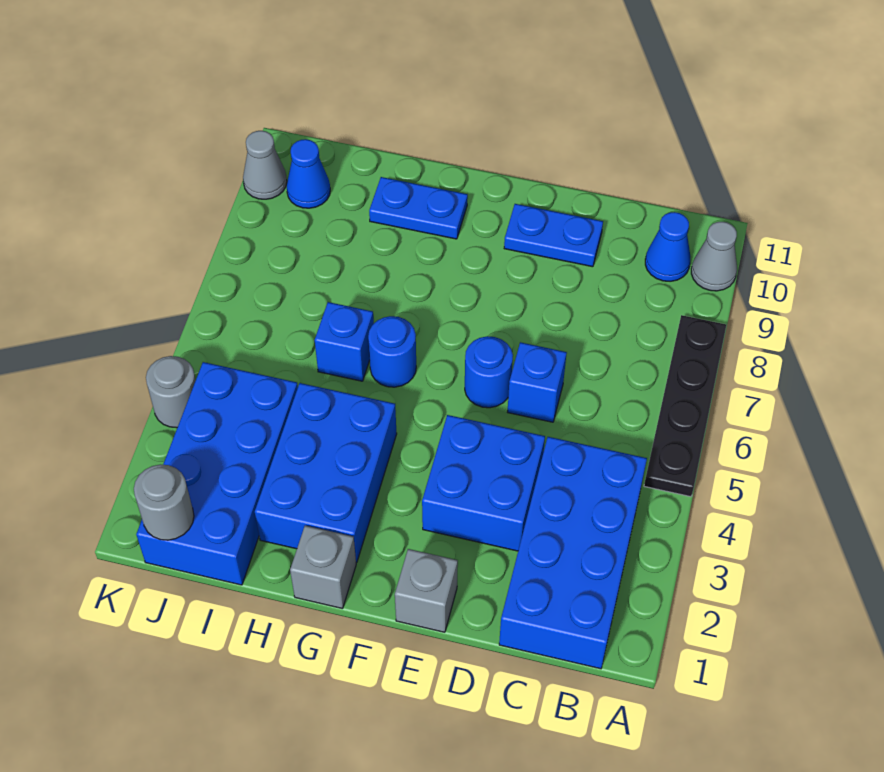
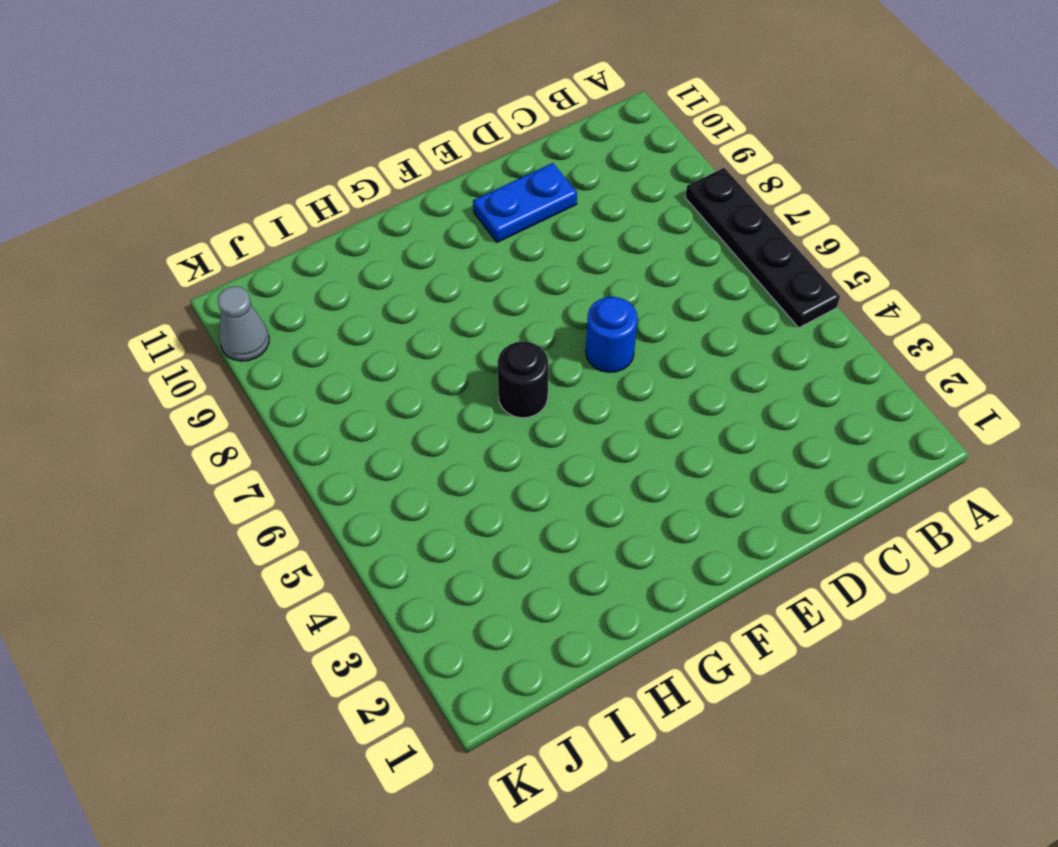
black 1x1 round brick [498,341,548,418] -> blue 1x1 round brick [368,316,416,387]
none -> grey 1x1 cone [691,222,737,291]
none -> blue 2x4 brick [499,437,647,669]
none -> blue 1x1 cone [645,212,690,281]

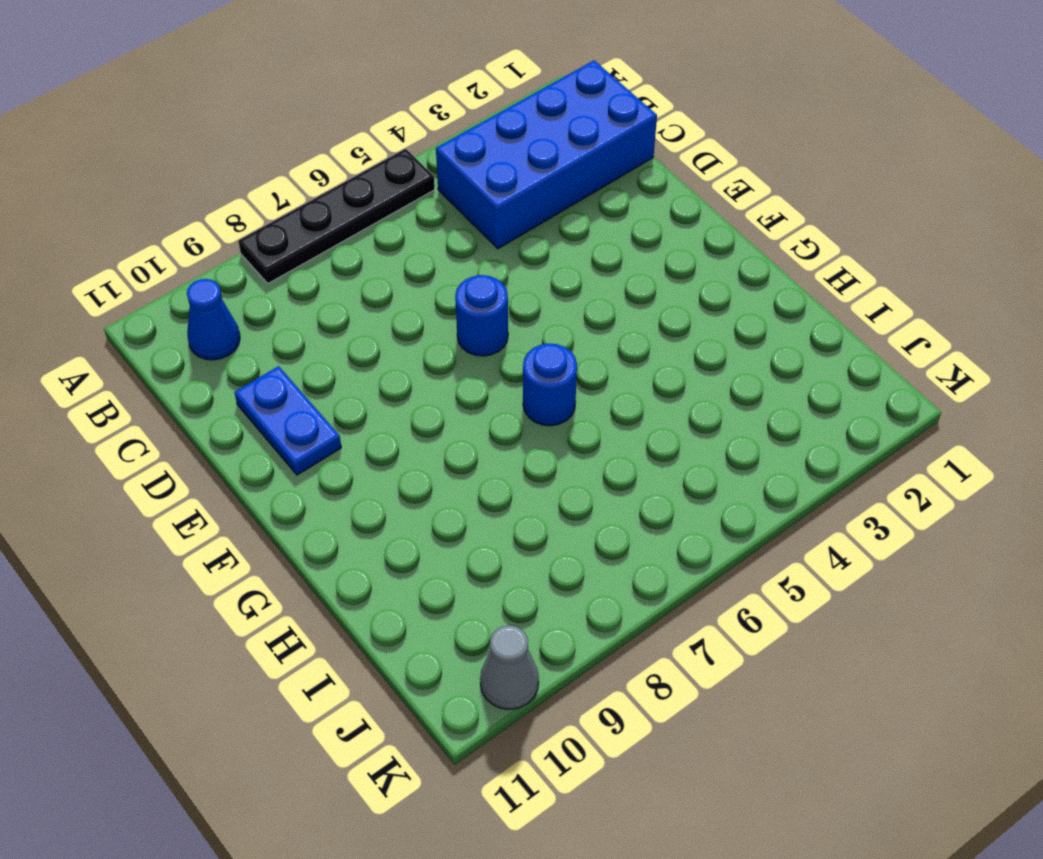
none -> grey 1x1 cone [691,222,737,291]
none -> blue 2x2 brick [422,415,545,551]
none -> blue 1x1 brick [508,342,567,422]

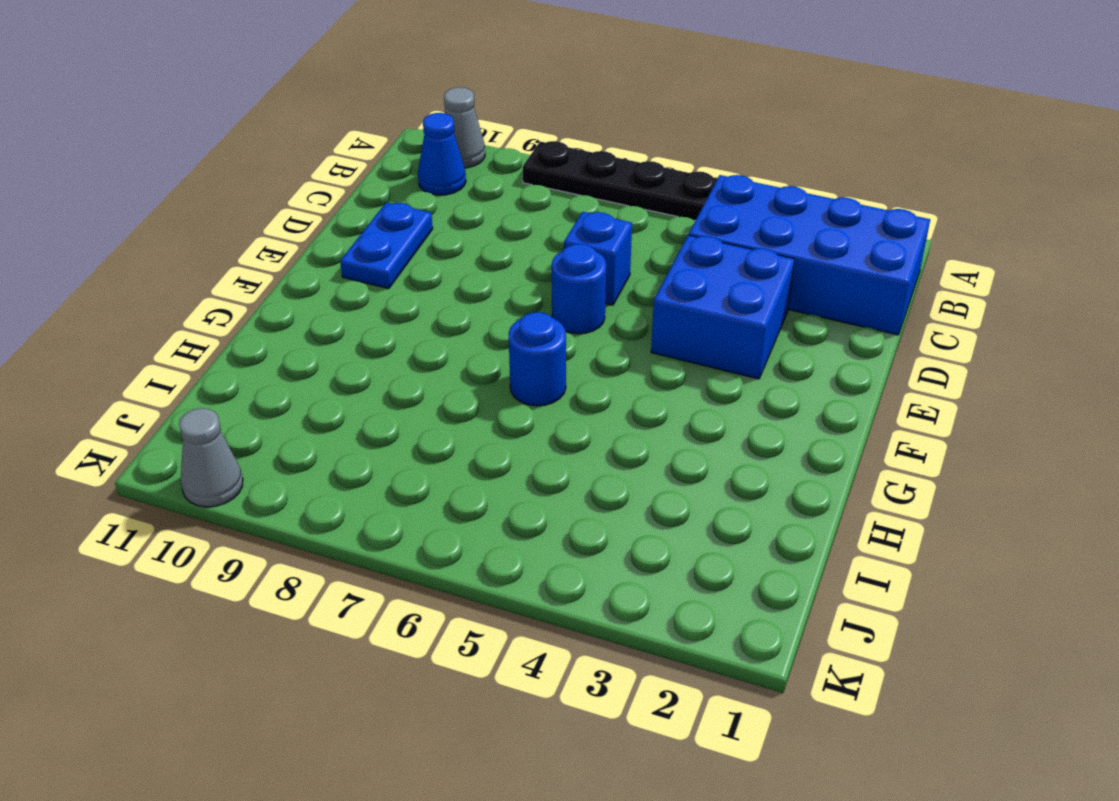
none -> grey 1x1 brick [395,549,458,632]
none -> grey 1x1 brick [290,526,356,609]
none -> blue 2x3 brick [255,383,397,562]

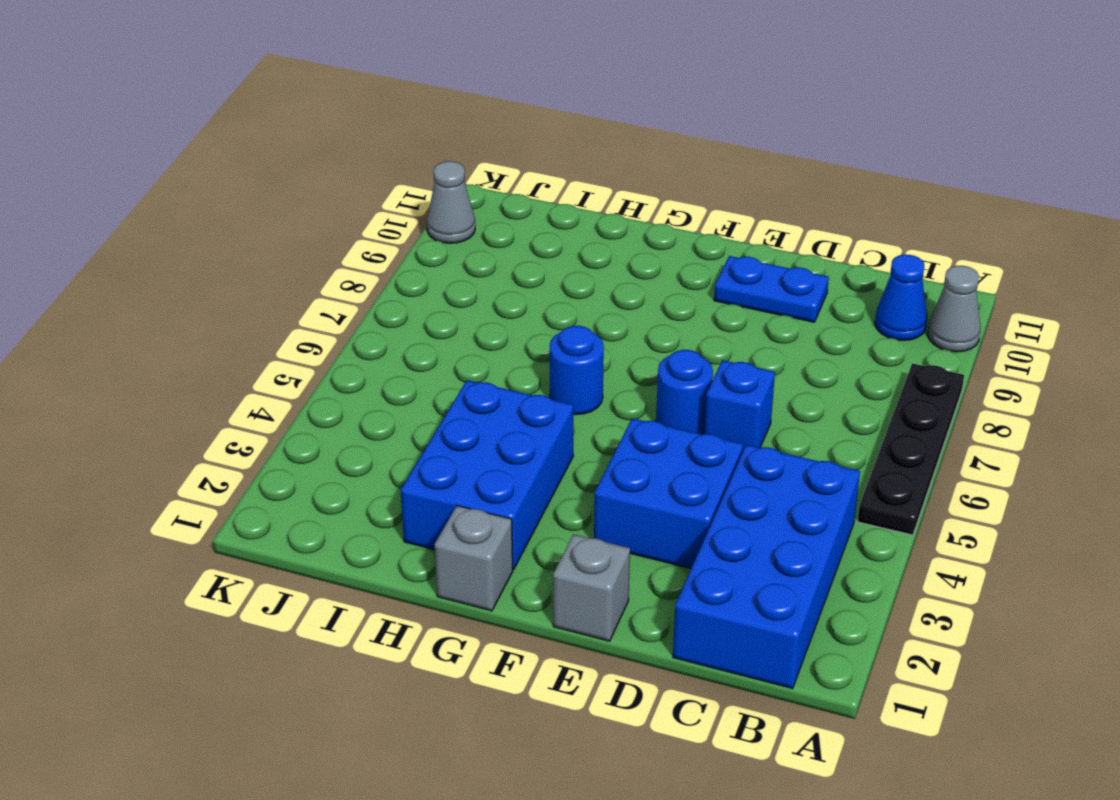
none -> blue 1x2 plate [369,177,468,239]
none -> blue 1x1 brick [315,302,374,381]
none -> blue 2x4 brick [136,362,298,585]

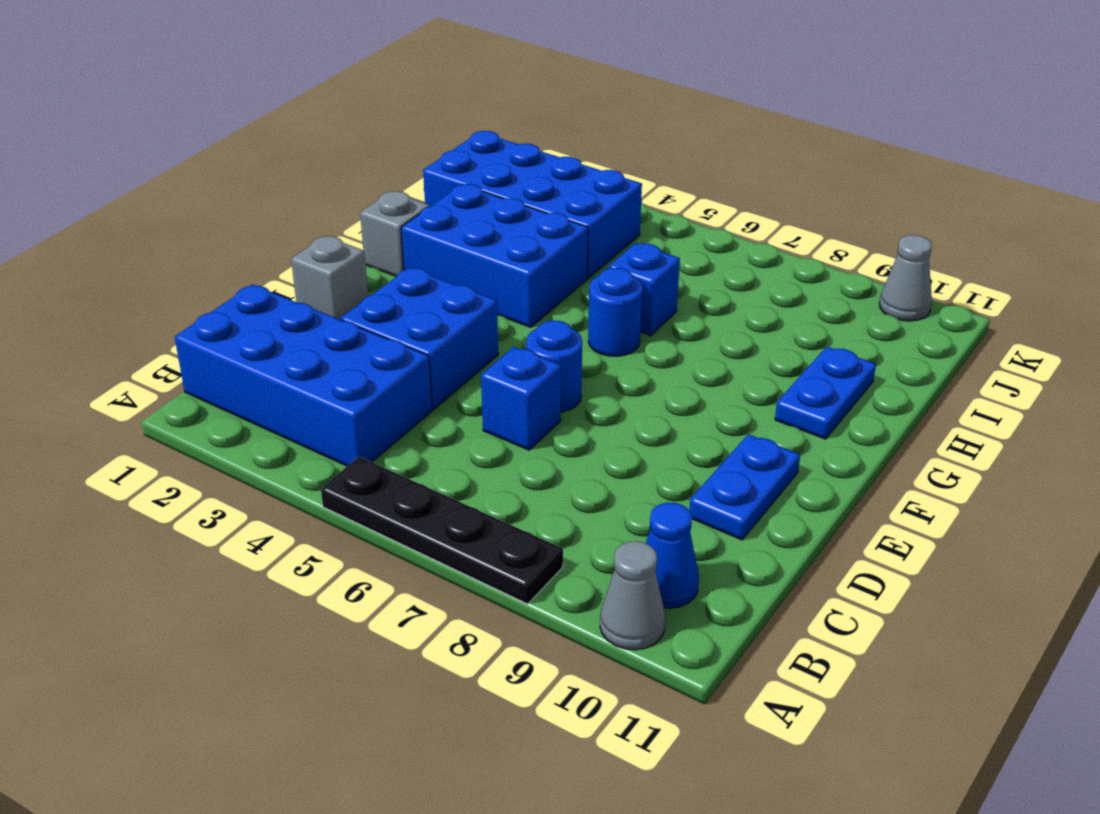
none -> blue 1x1 cone [287,139,330,208]
none -> grey 1x1 round brick [146,356,196,428]
none -> grey 1x1 round brick [134,465,194,540]

